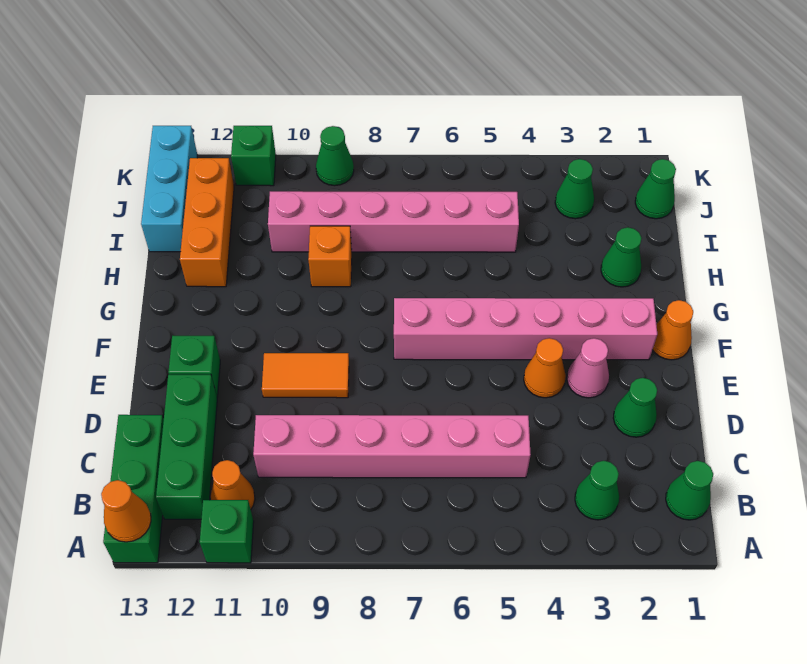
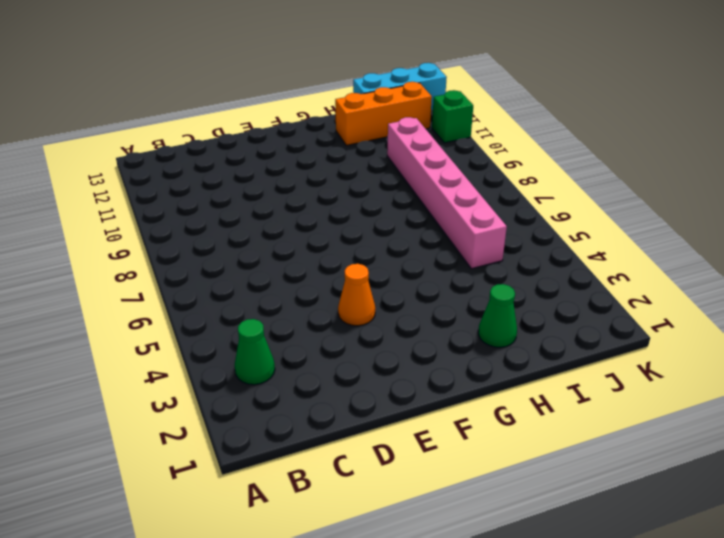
none -> green 1x1 brick [200,500,254,563]
none -> green 1x3 brick [103,415,164,563]
none -> green 1x1 cone [666,461,713,520]

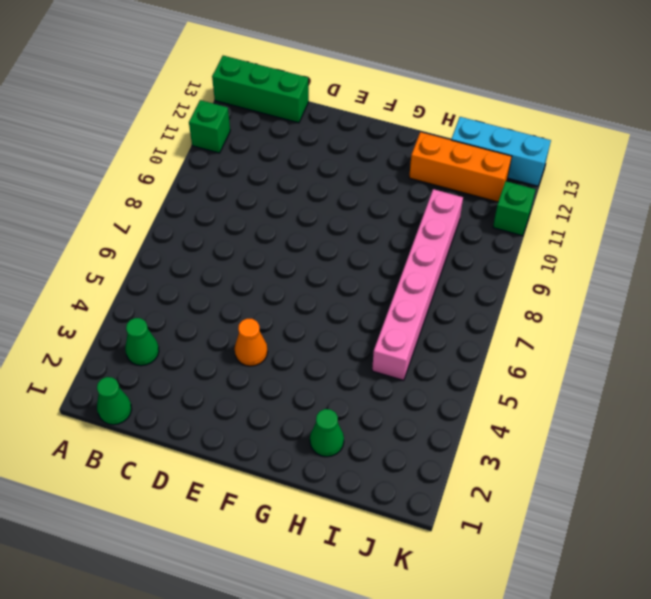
none -> orange 1x1 cone [211,460,255,509]
none -> green 1x3 brick [156,375,217,519]
none -> pink 1x6 brick [253,415,531,478]

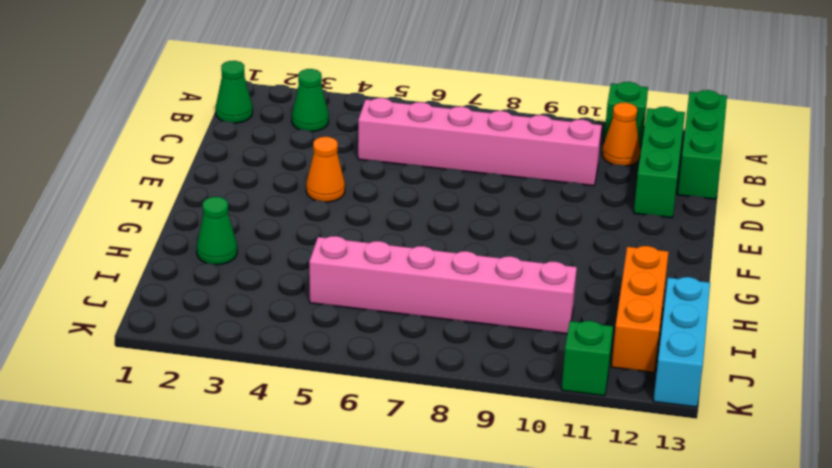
none -> green 1x1 cone [613,378,657,437]
none -> pink 1x1 cone [567,338,609,398]
none -> orange 1x2 tile [262,353,349,398]

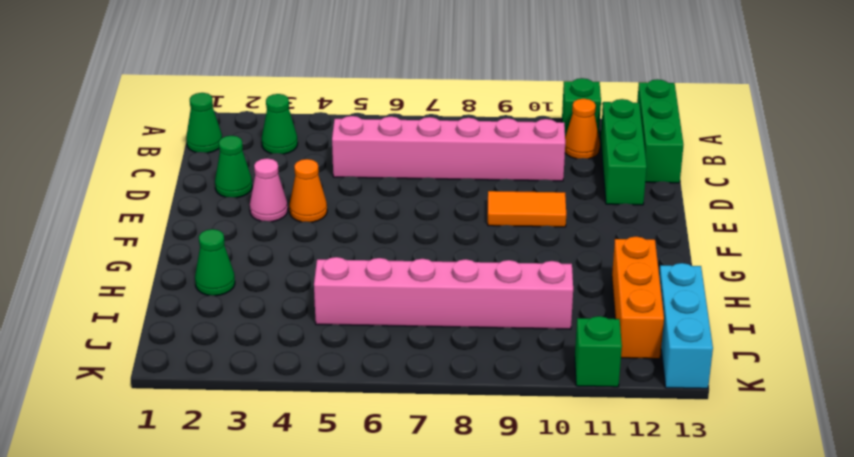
none -> green 1x1 brick [168,336,220,397]
none -> orange 1x1 cone [653,300,693,360]
none -> pink 1x6 brick [394,298,657,360]

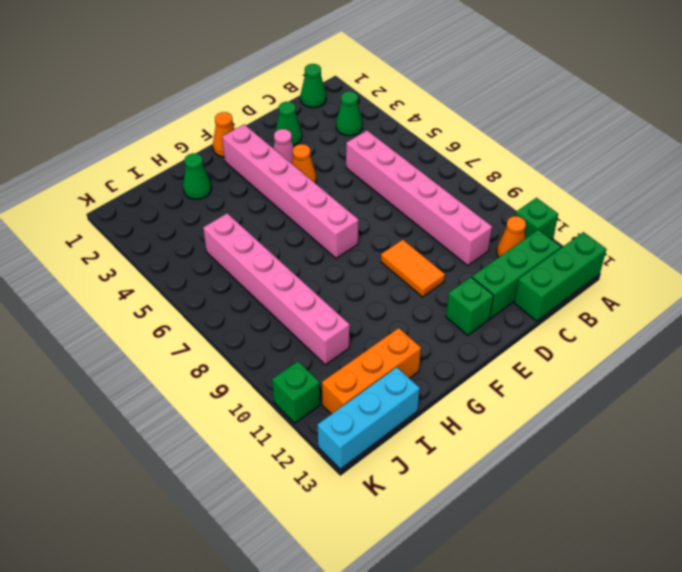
none -> orange 1x1 brick [308,226,352,287]
none -> green 1x1 cone [635,159,676,219]
none -> green 1x1 cone [555,159,594,219]

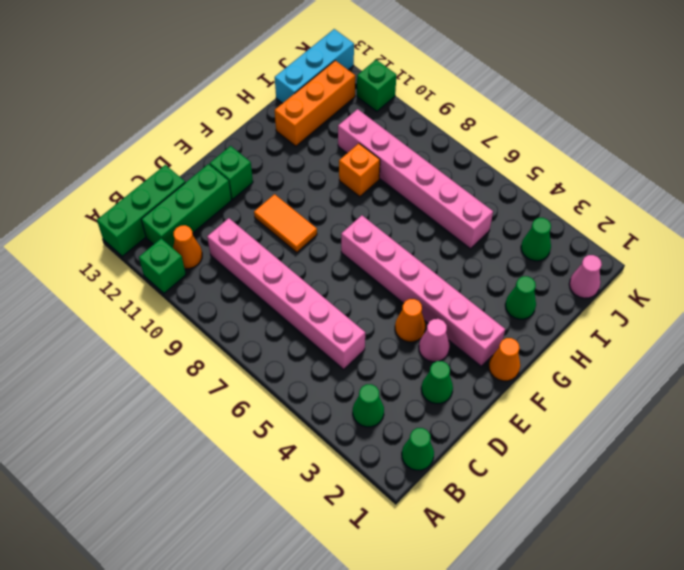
pink 1x1 cone [569,255,602,298] -> green 1x1 cone [635,159,676,219]
none -> green 1x1 cone [316,126,354,186]
none -> orange 1x1 cone [101,480,151,542]

